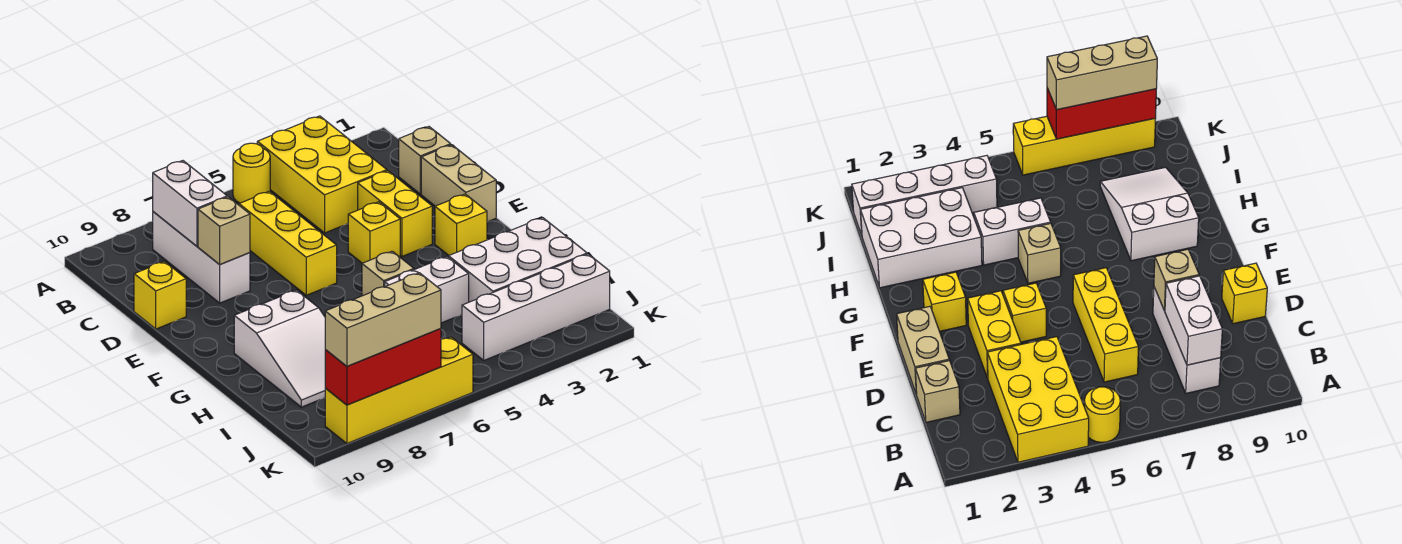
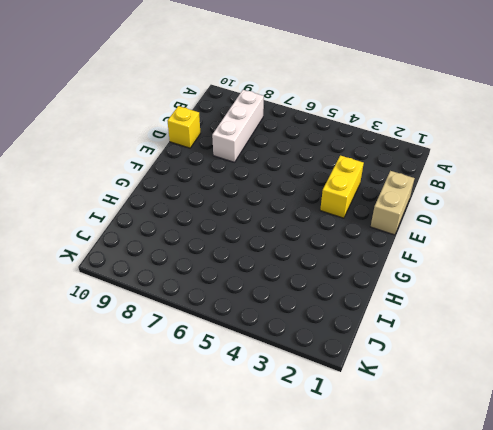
none -> yellow 2x3 brick [257,116,387,233]
none -> yellow 1x1 round brick [233,143,270,203]
none -> tan 1x1 brick [399,127,451,194]

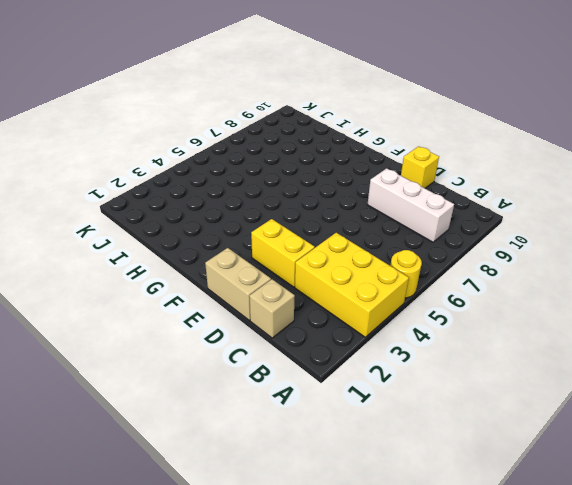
none -> yellow 1x3 brick [239,191,337,295]
none -> yellow 1x1 brick [348,202,400,263]
none -> yellow 1x1 brick [435,194,487,255]

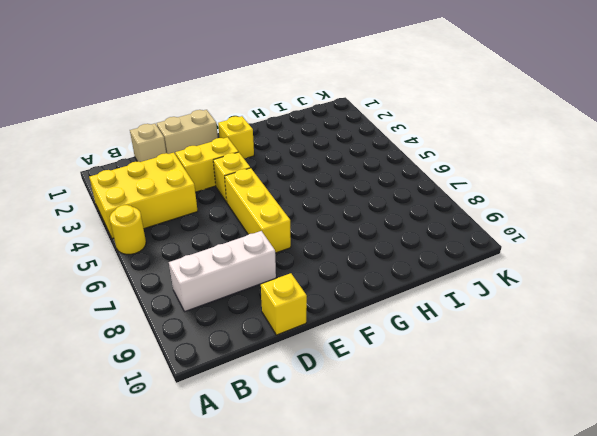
yellow 1x3 brick [225,168,291,253] -> yellow 1x3 brick turned to [239,191,337,295]
none -> tan 1x1 brick [362,251,414,296]
none -> white 2x3 slope [234,290,325,407]
none -> white 2x3 brick [449,218,587,302]

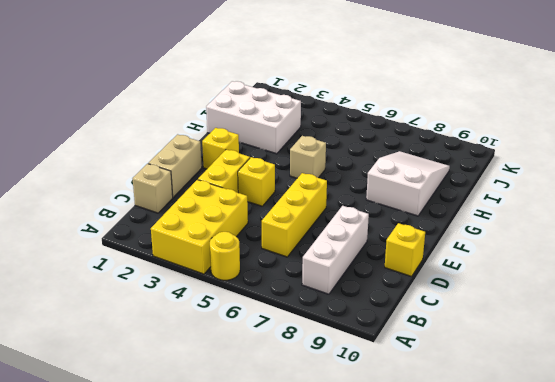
none -> white 1x2 brick [385,257,469,323]
none -> white 1x4 brick [462,254,610,360]
none -> yellow 1x4 brick [325,337,473,443]

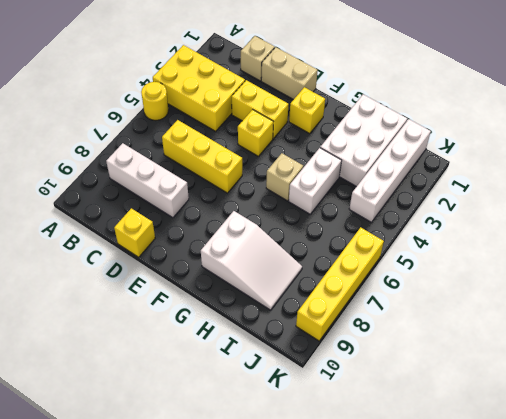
none -> white 1x2 brick [153,161,227,246]
none -> tan 1x1 brick [198,197,250,265]
none -> red 1x3 brick [325,328,441,405]

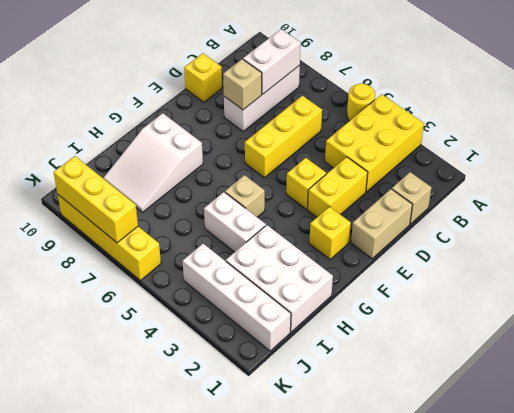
yellow 1x3 brick [54,156,138,243] -> red 1x3 brick [325,328,441,405]
none -> tan 1x3 brick [325,273,441,366]

